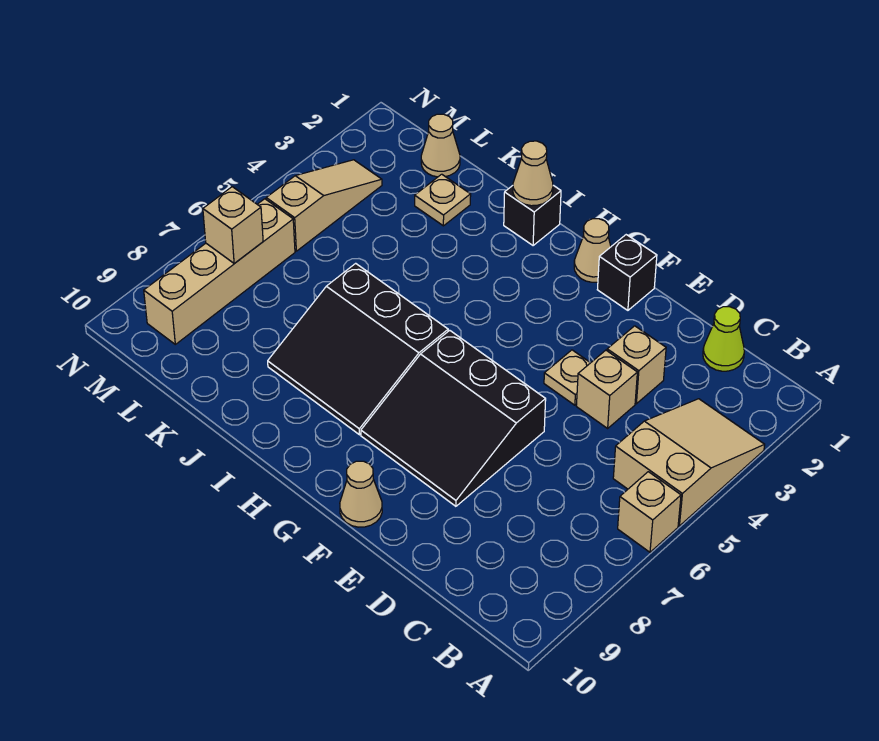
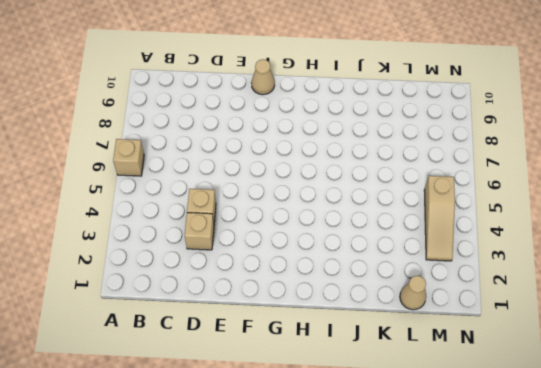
none -> tan 2x3 slope [613,399,765,526]
none -> lime 1x1 cone [703,307,744,371]
none -> tan 1x1 plate [544,350,590,405]

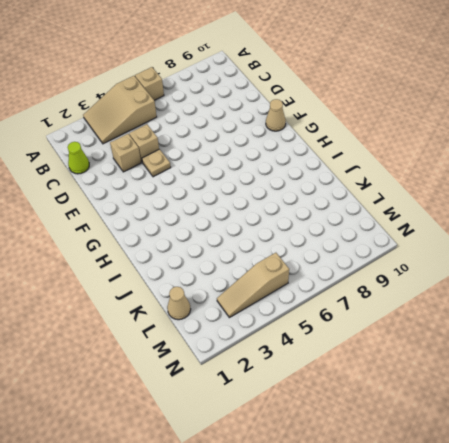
none -> black 3x3 slope [361,330,546,506]
none -> black 1x1 brick [597,235,657,310]
none -> tan 1x1 cone [574,219,611,282]

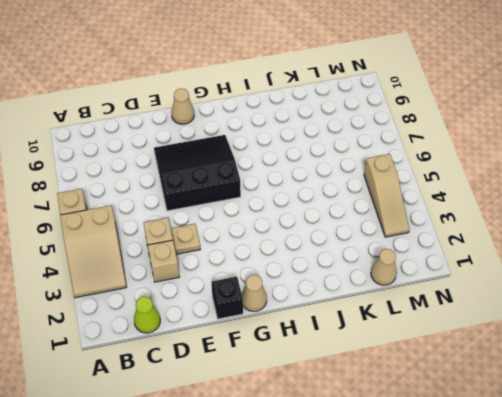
none -> black 3x3 slope [268,263,448,435]
none -> black 1x1 brick [504,185,561,246]
none -> tan 1x1 plate [415,174,471,226]

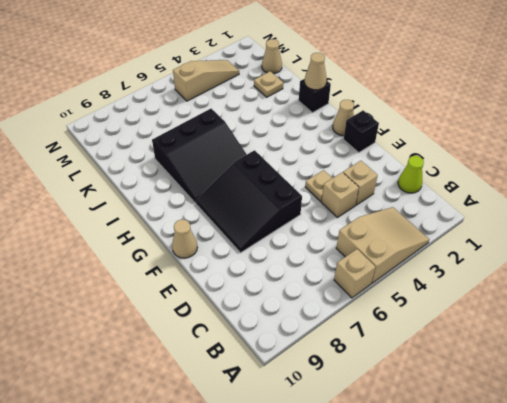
black 3x3 slope [152,109,247,203] -> black 3x3 slope turned to [268,263,448,435]
none -> tan 1x4 brick [144,199,295,344]
none -> tan 1x1 brick [203,187,263,263]

